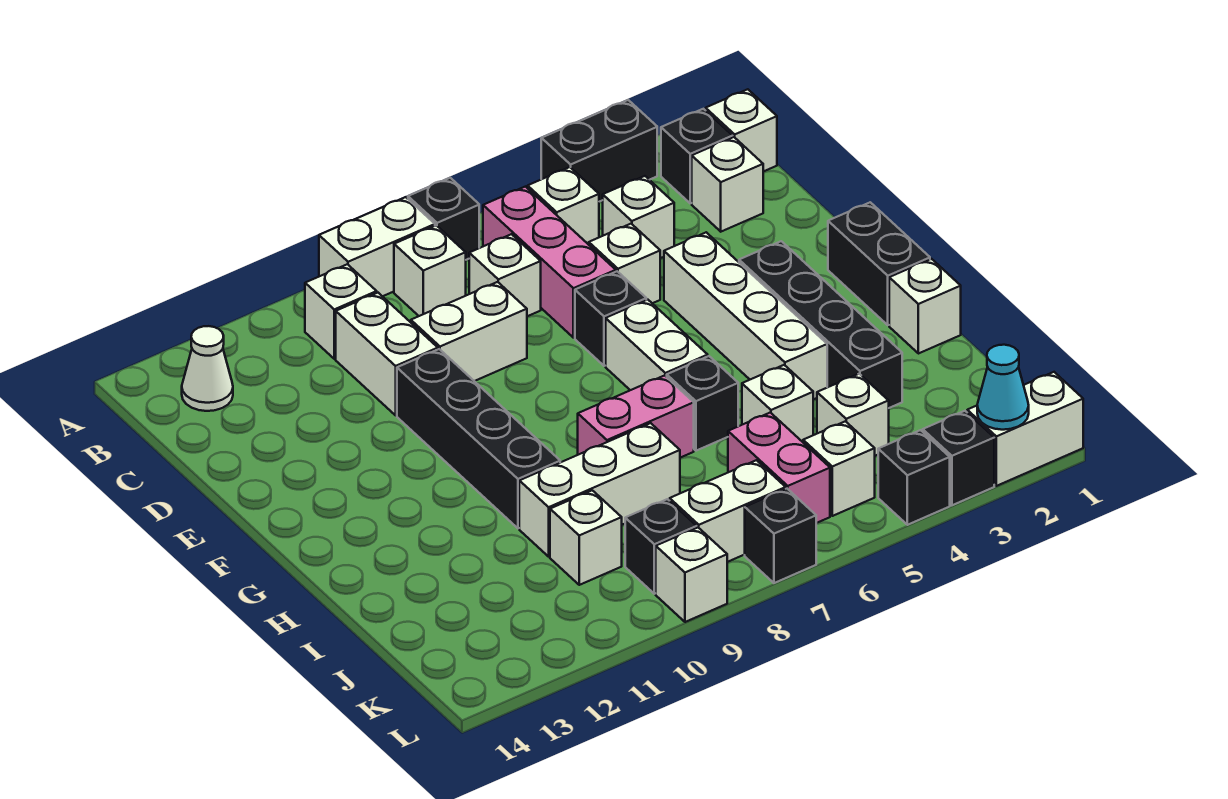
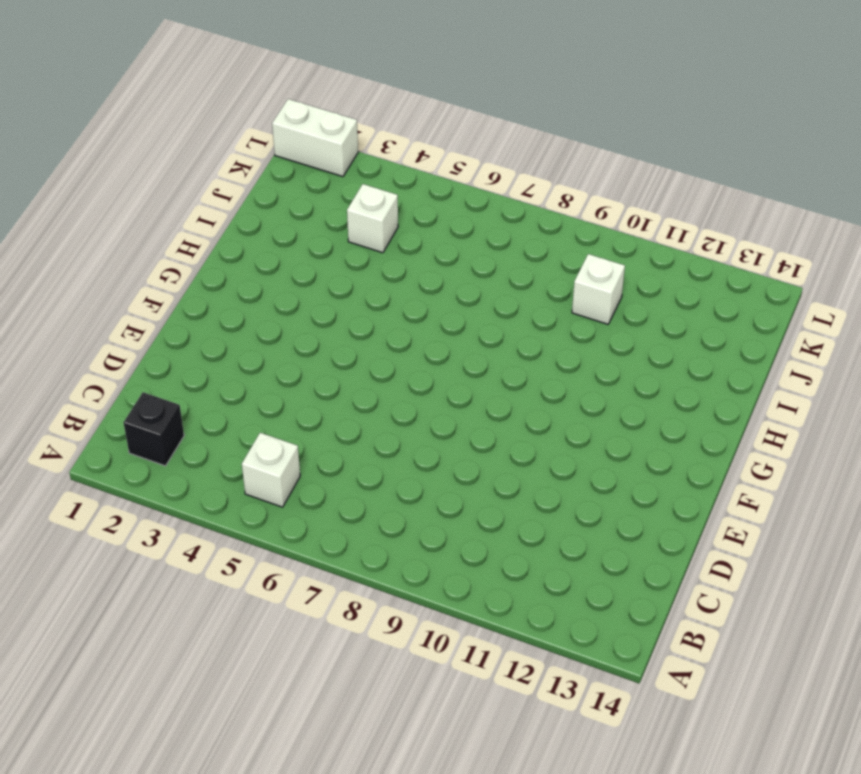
none -> black 1x2 brick [541,100,657,202]
none -> black 1x1 brick [408,178,479,260]
none -> white 1x2 brick [319,197,435,296]
none -> white 1x1 brick [706,89,777,172]

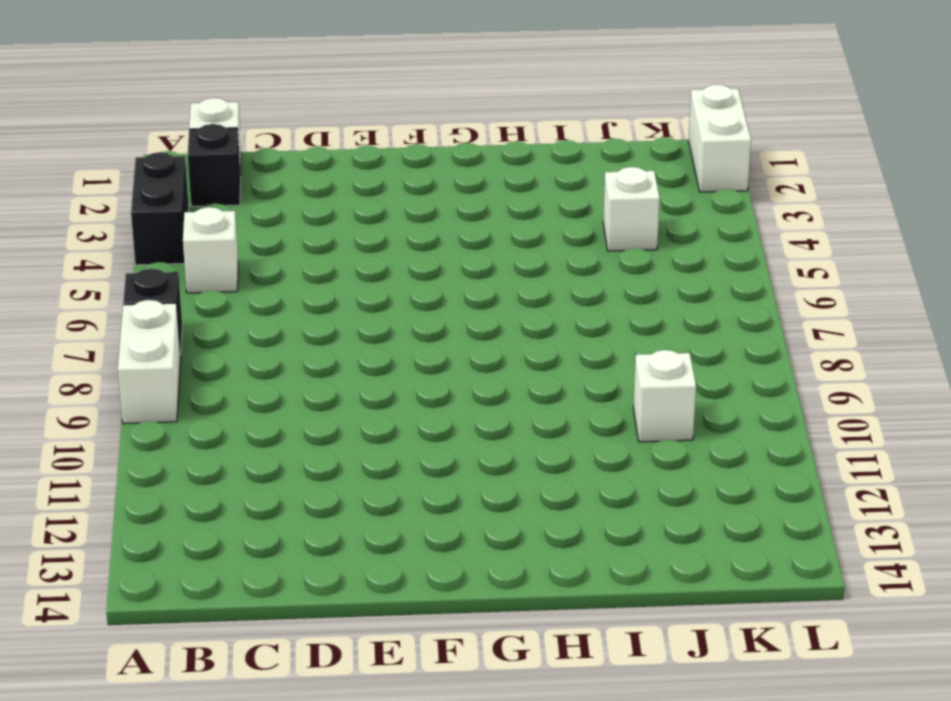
none -> pink 1x3 brick [483,187,616,338]
none -> white 1x1 brick [394,225,466,316]
none -> white 1x1 brick [305,264,377,359]
none -> white 1x1 cone [182,326,233,411]

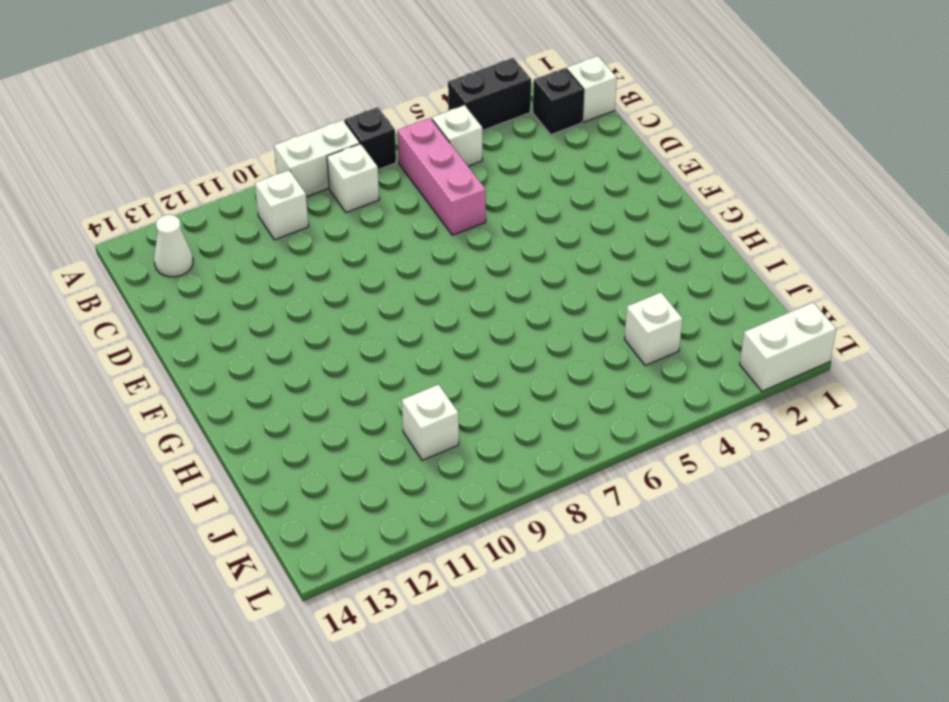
none -> white 1x1 brick [692,137,763,232]
none -> white 1x1 brick [603,176,674,258]
none -> white 1x1 brick [469,234,541,316]
none -> white 1x2 brick [336,293,438,415]

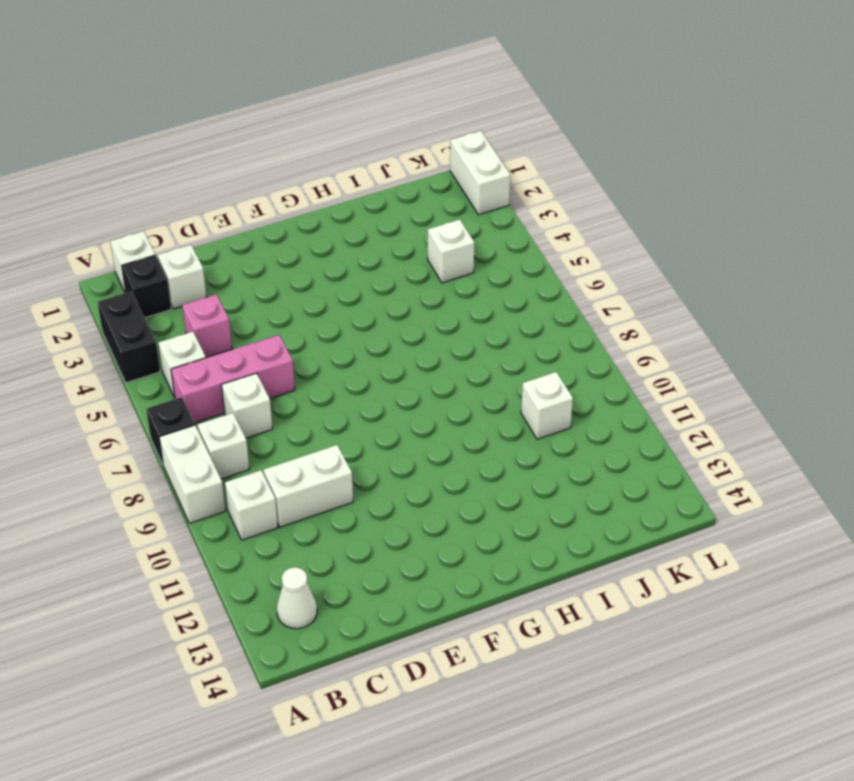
pink 1x1 brick [182,294,232,358] -> white 1x1 brick [603,176,674,258]
none -> white 1x1 brick [589,224,660,303]
none -> white 1x2 brick [411,282,527,381]
none -> white 1x4 brick [664,232,827,400]
none -> black 1x1 brick [575,271,646,366]

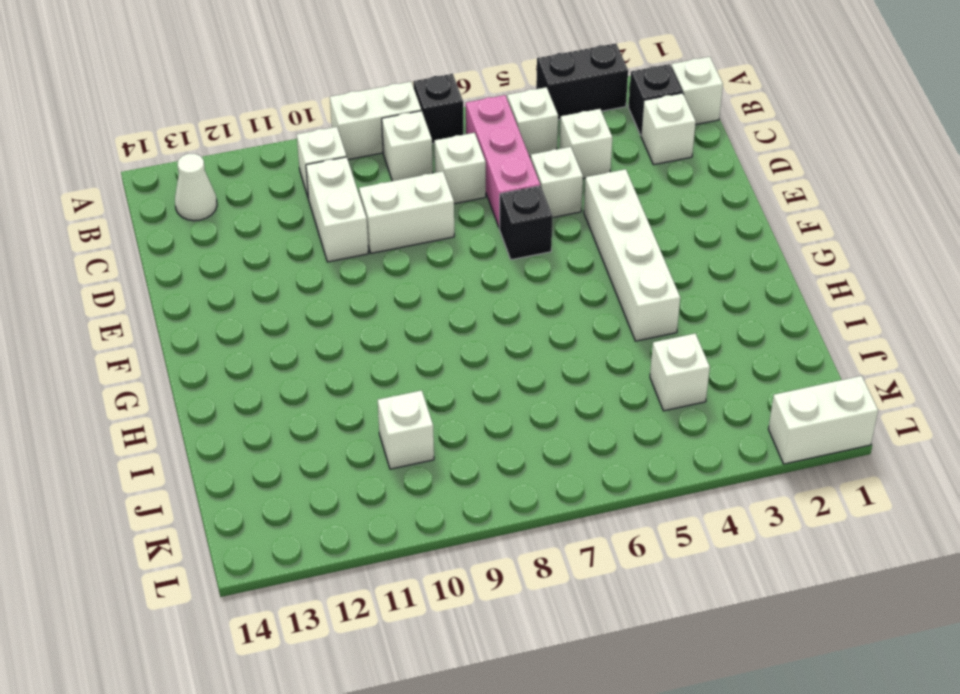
none -> black 1x4 brick [397,349,560,528]
none -> black 1x2 brick [828,202,930,325]
none -> black 1x4 brick [739,241,902,408]
none -> white 1x2 brick [606,300,708,390]

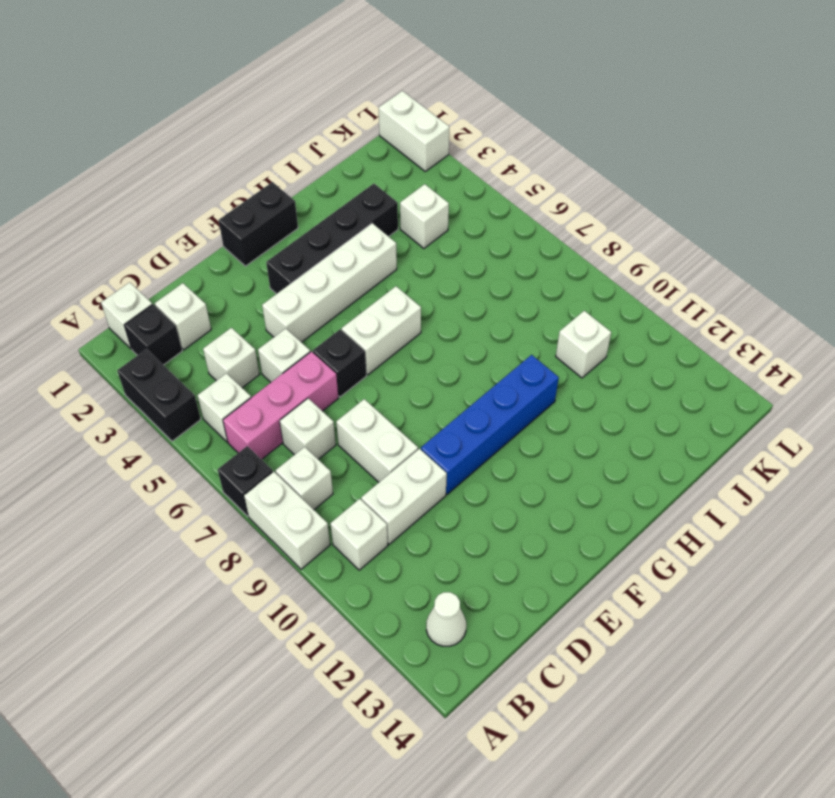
blue 1x4 brick [421,355,559,494] -> black 1x4 brick [397,349,560,528]
none -> white 1x1 brick [889,259,961,354]
none -> black 1x1 brick [667,356,738,451]
none -> pink 1x2 brick [578,376,694,458]
none -> white 1x1 brick [742,365,813,442]

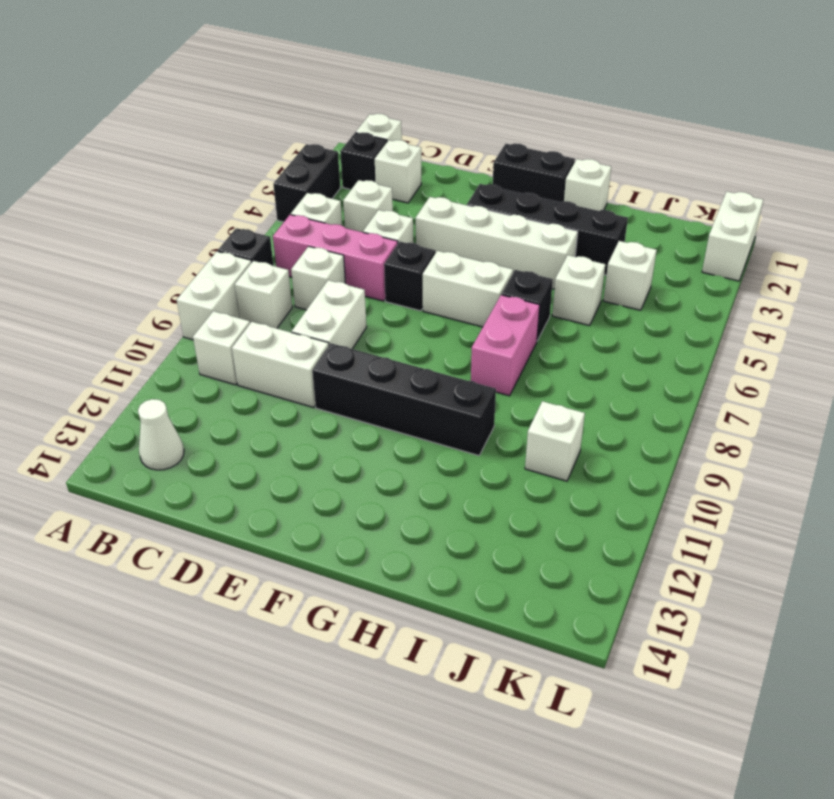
none -> white 1x3 brick [519,423,680,557]
none -> pink 1x2 brick [728,413,830,523]
none -> white 1x1 brick [803,421,875,516]
none -> white 1x2 brick [670,460,786,562]

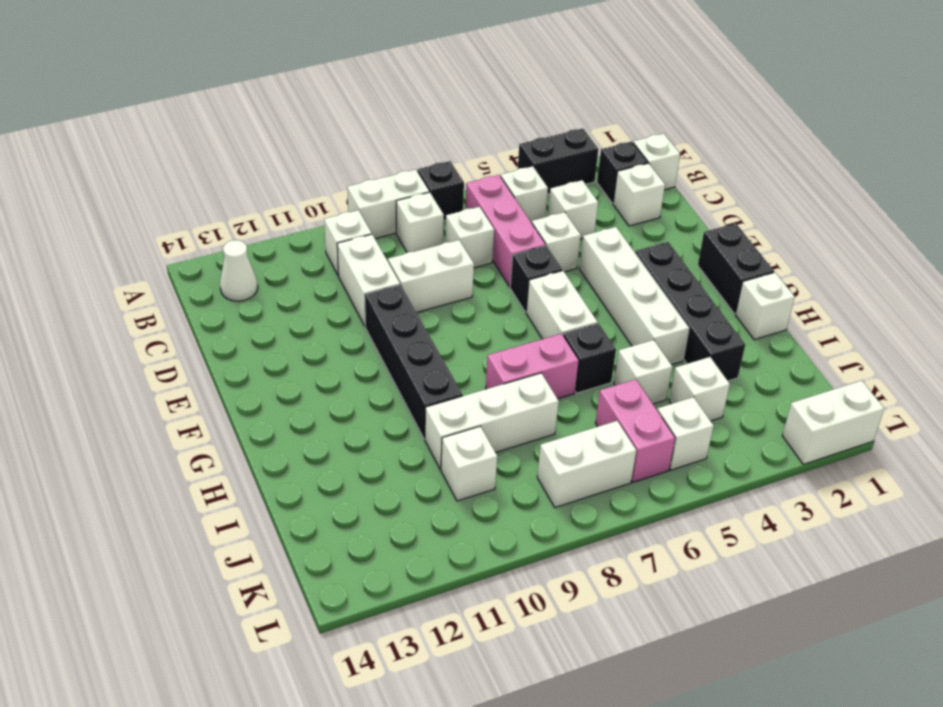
none -> black 1x1 brick [625,499,697,594]
none -> black 1x1 brick [923,411,994,505]
none -> black 1x1 brick [878,430,950,525]
none -> black 1x1 brick [745,489,816,583]

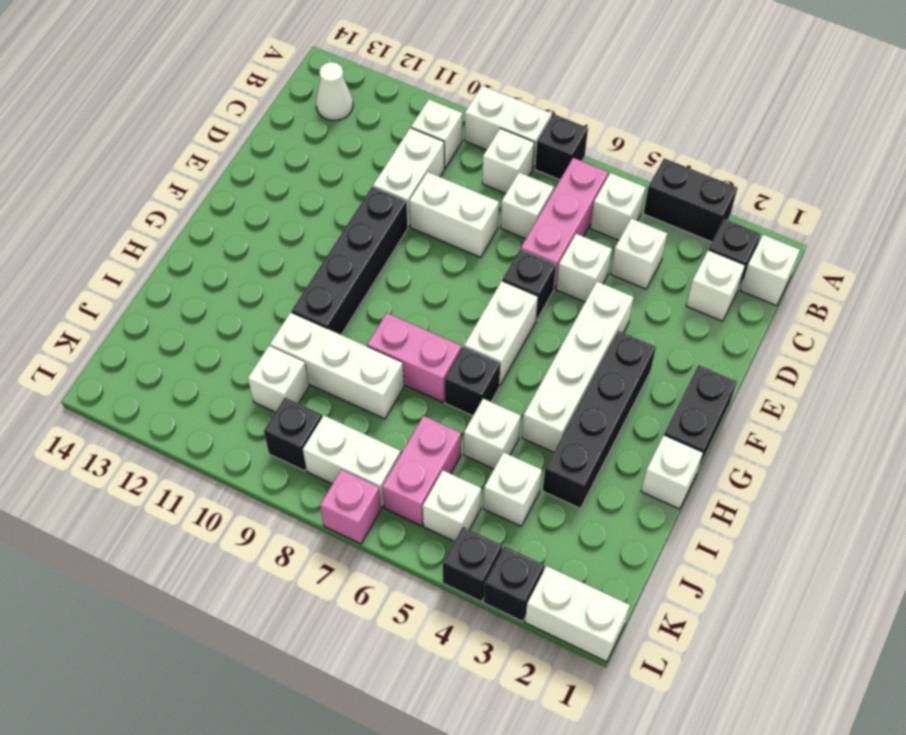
pink 1x1 brick [320,470,381,544] -> black 1x1 brick [745,489,816,583]
none -> white 1x1 brick [656,528,727,622]
none -> cyan 1x1 cone [977,345,1029,430]

